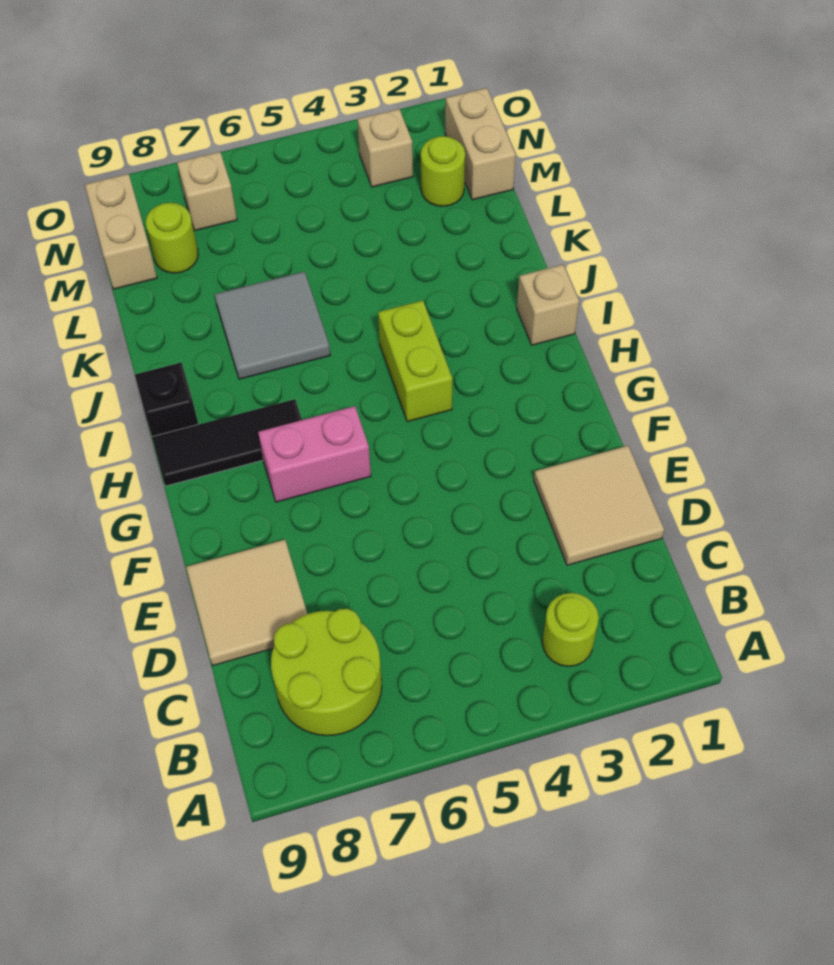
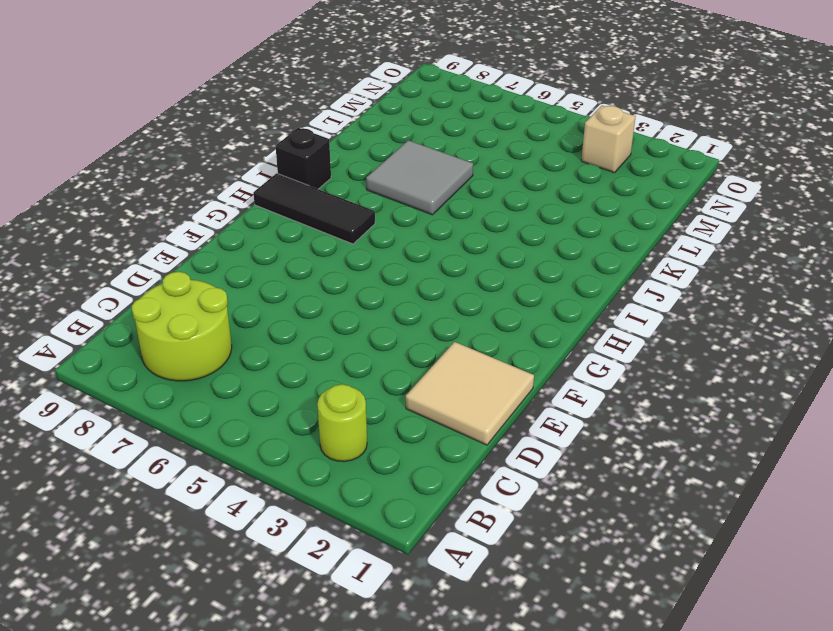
none -> tan 2x2 tile [186,540,307,665]
none -> pink 1x2 brick [258,406,371,502]
none -> lime 1x2 brick [378,301,452,422]

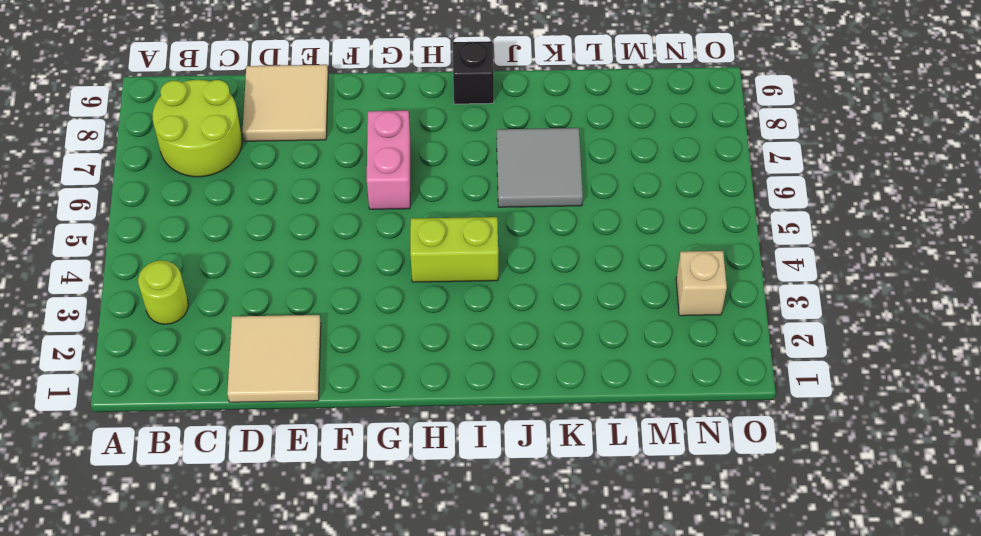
none -> black 1x3 tile [152,399,302,486]
none -> tan 1x1 brick [517,265,579,345]
none -> tan 1x2 brick [445,88,516,200]

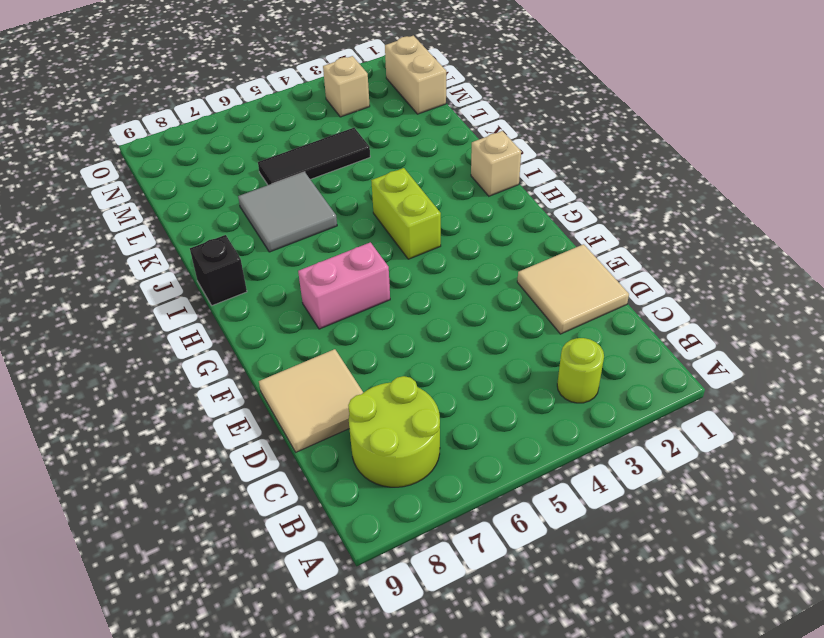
black 1x3 tile [258,128,370,185] -> black 1x3 tile moved to [152,399,302,486]
none -> lime 1x1 round brick [421,136,465,206]
none -> lime 1x1 round brick [146,203,198,273]
none -> tan 1x2 brick [85,174,157,289]

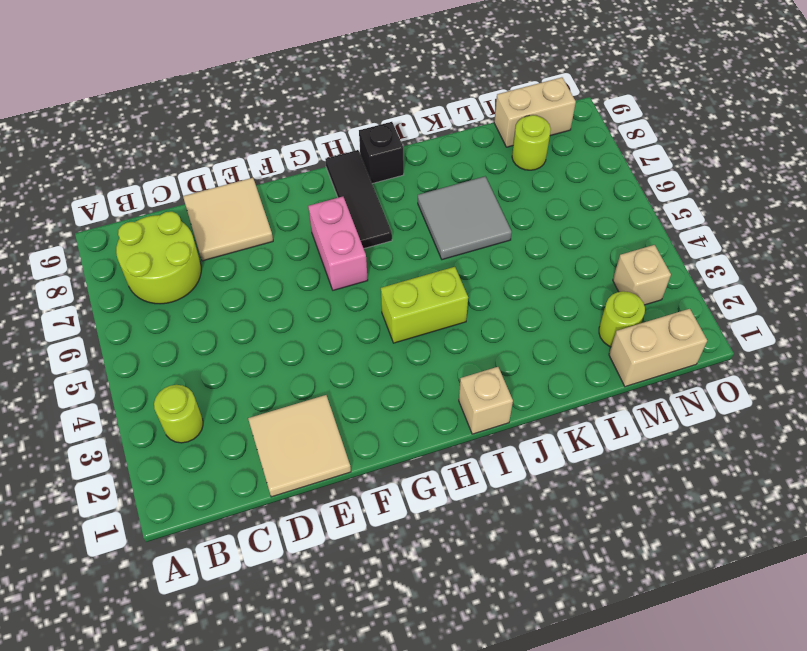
none -> tan 1x1 brick [177,152,237,231]

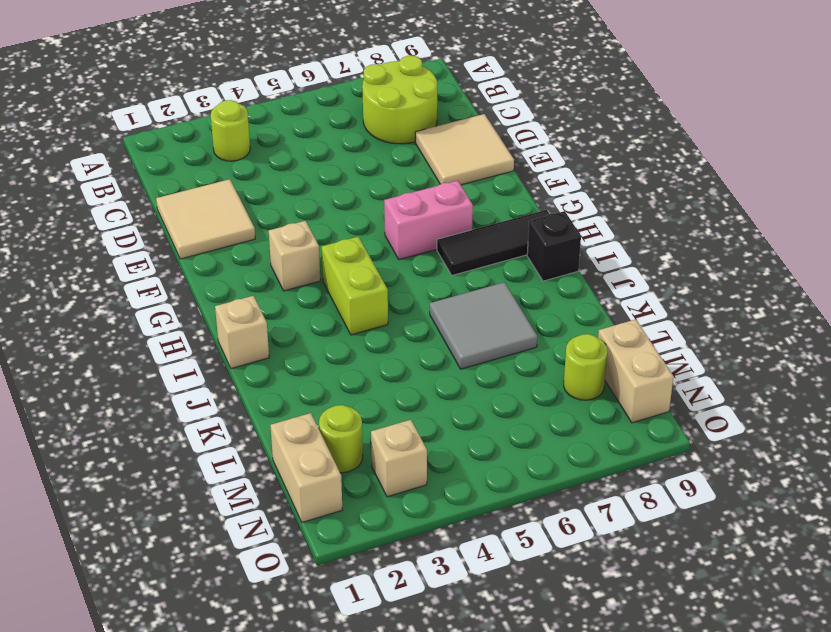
tan 1x1 brick [269,221,320,291] -> tan 1x1 brick moved to [177,152,237,231]

